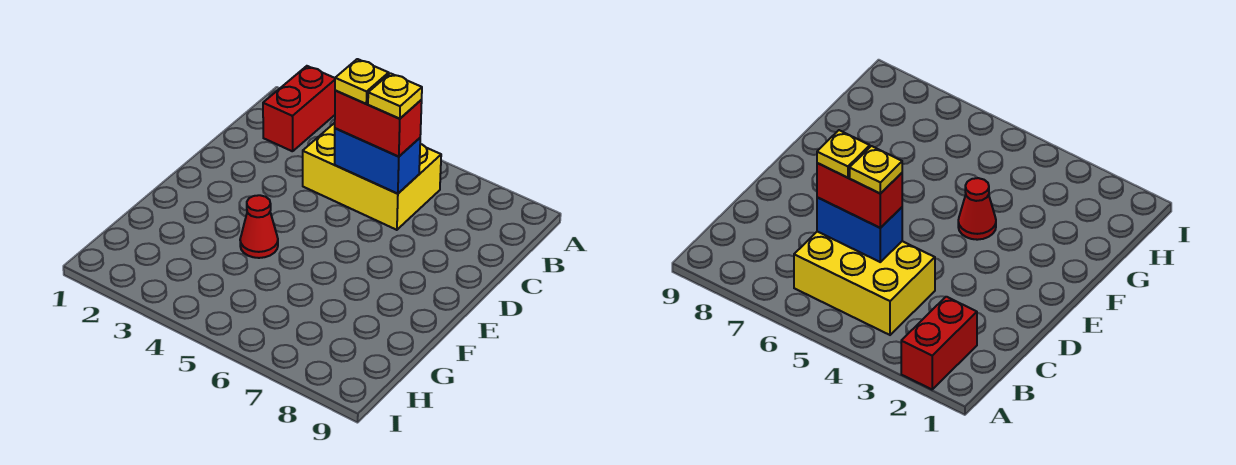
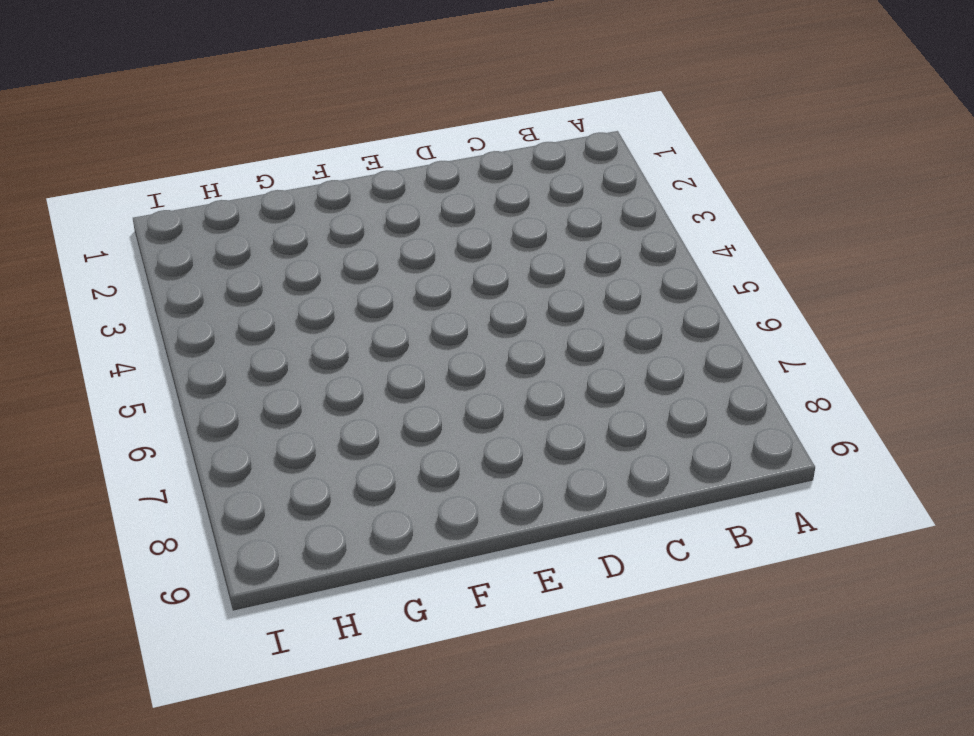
none -> red 1x2 brick [263,66,335,151]
none -> yellow 2x3 brick [303,123,441,230]

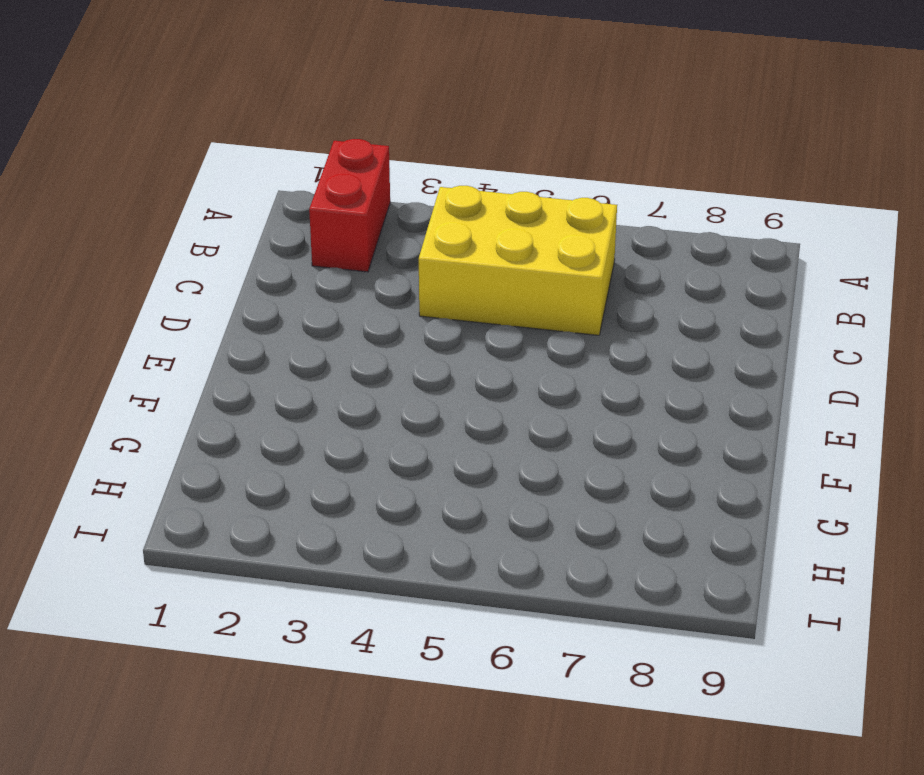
none -> red 1x1 cone [240,195,278,258]
none -> blue 1x2 brick [334,128,420,194]

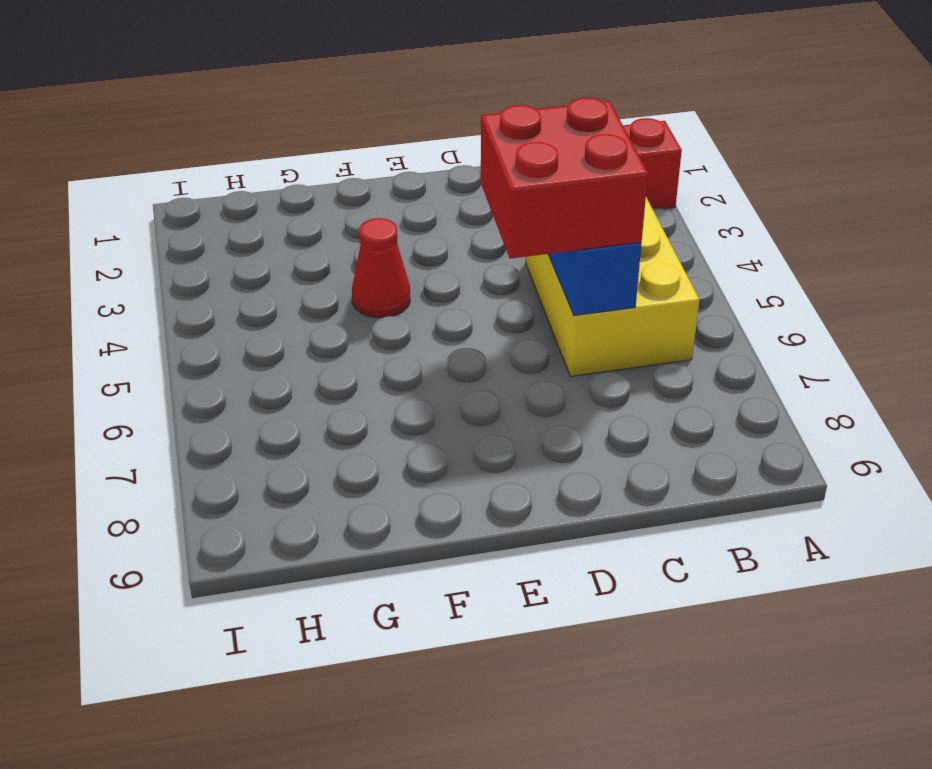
red 2x2 brick [481,98,648,259] -> red 1x2 brick [335,90,422,157]
none -> yellow 1x1 plate [335,59,389,104]
none -> yellow 1x1 plate [368,73,422,119]

